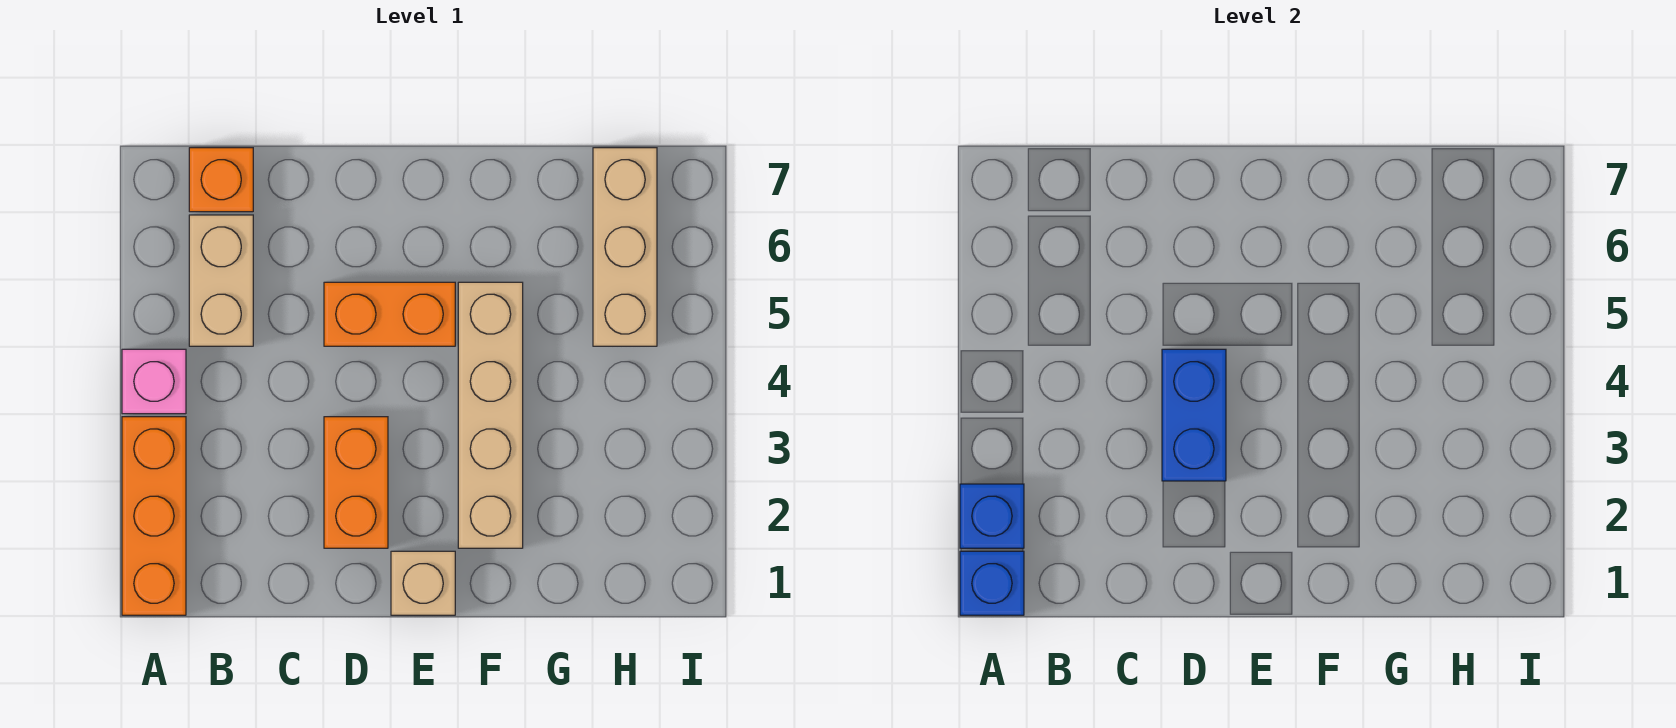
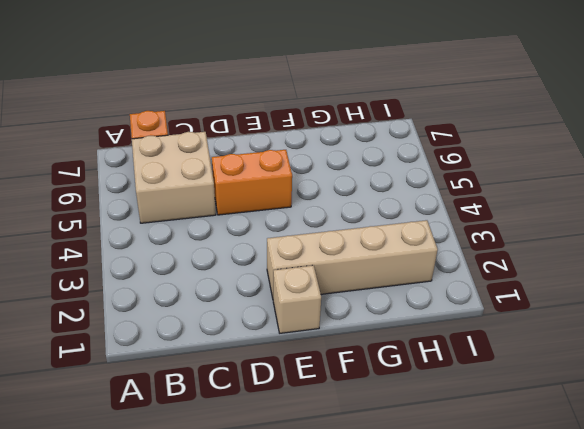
tan 2x2 brick [132,132,216,223] -> tan 1x2 brick [189,215,253,346]
tan 1x4 brick [267,220,438,298] -> tan 1x4 brick turned to [458,282,523,548]
none -> orange 1x3 brick [122,417,186,615]
none -> pink 1x1 brick [122,349,186,414]
none -> orange 1x2 brick [324,417,388,548]

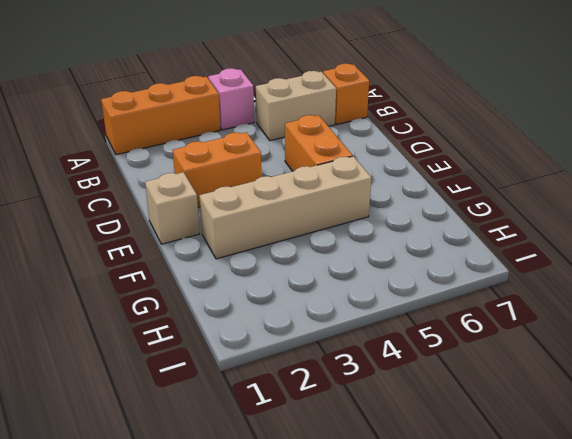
none -> tan 1x3 brick [593,148,657,346]
none -> blue 1x1 brick [960,551,1024,615]
none -> blue 1x1 brick [960,484,1024,548]

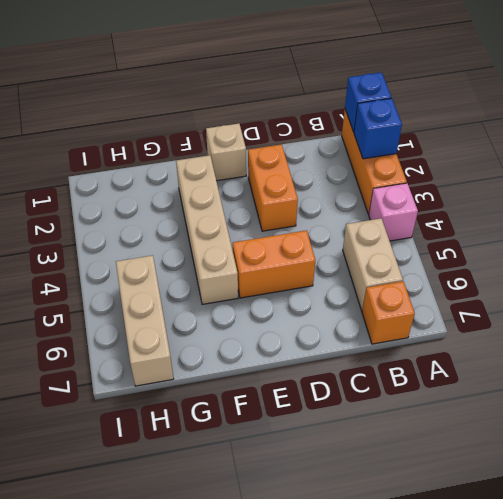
none -> blue 1x2 brick [1162,349,1226,481]

